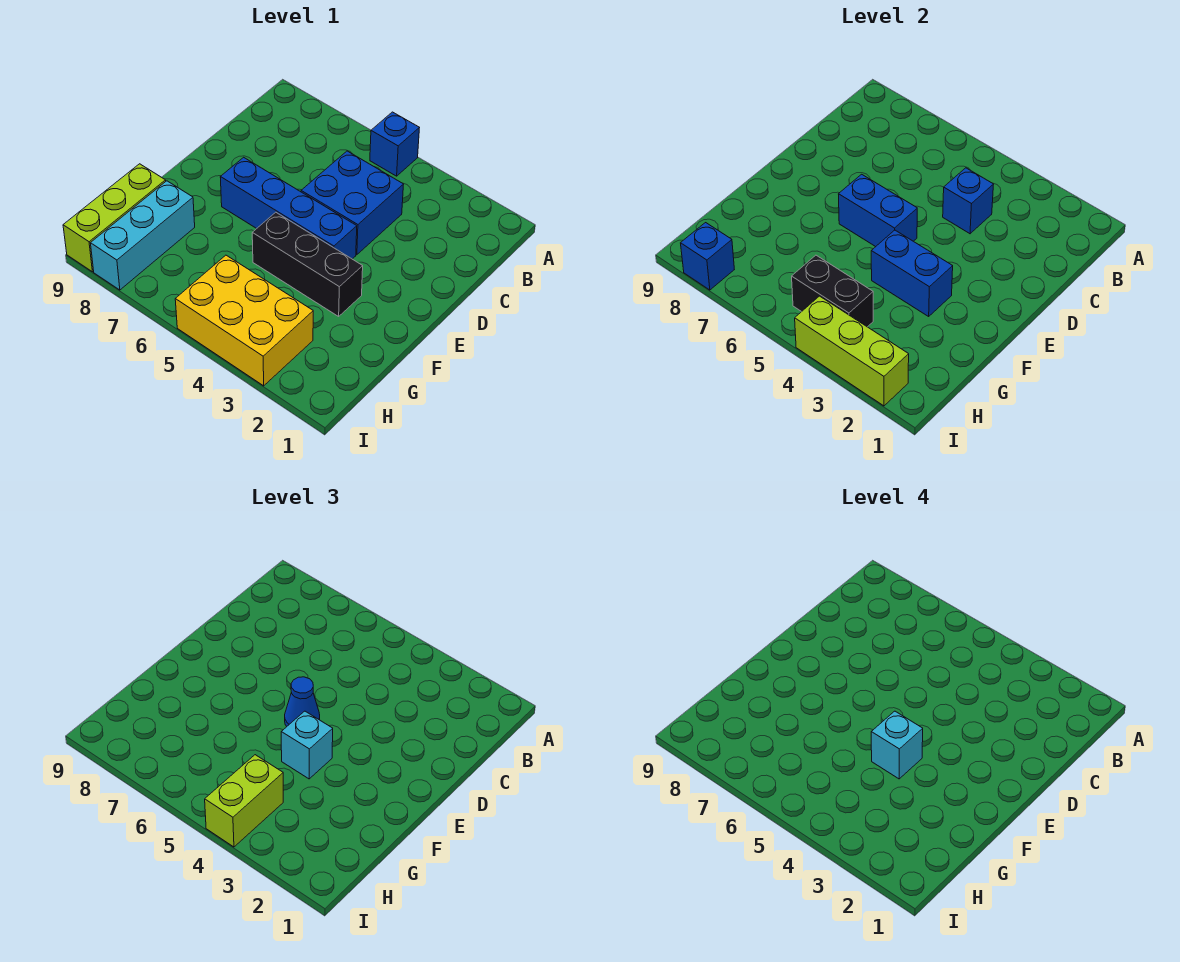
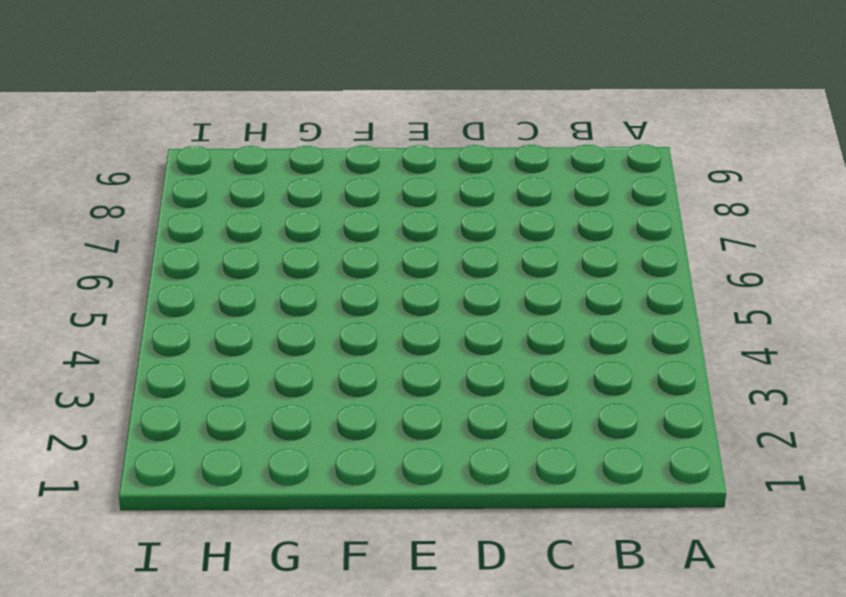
none -> blue 1x1 brick [370,112,419,176]
none -> blue 2x2 brick [301,151,404,255]
none -> blue 1x4 brick [220,157,357,259]

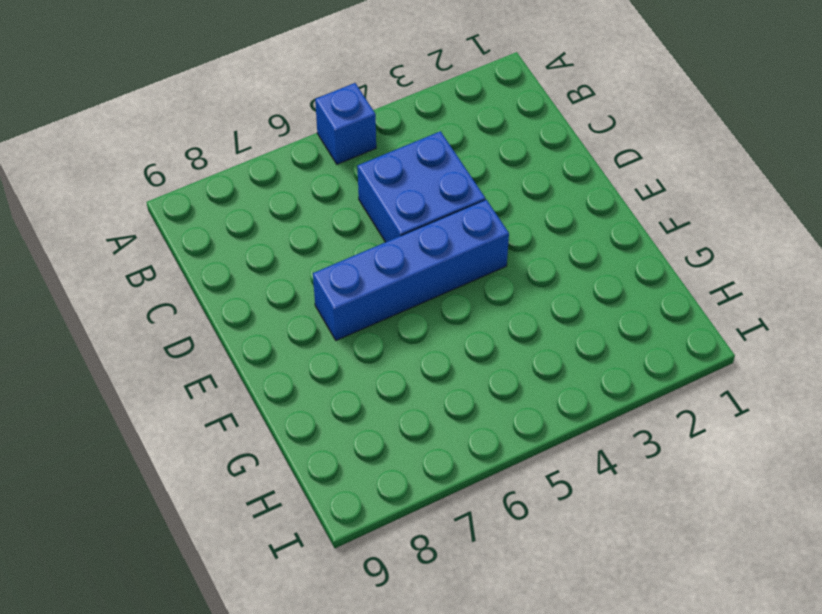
none -> black 1x3 brick [252,212,363,316]
none -> cyan 1x3 brick [91,181,195,290]
none -> lime 1x3 brick [63,164,166,272]

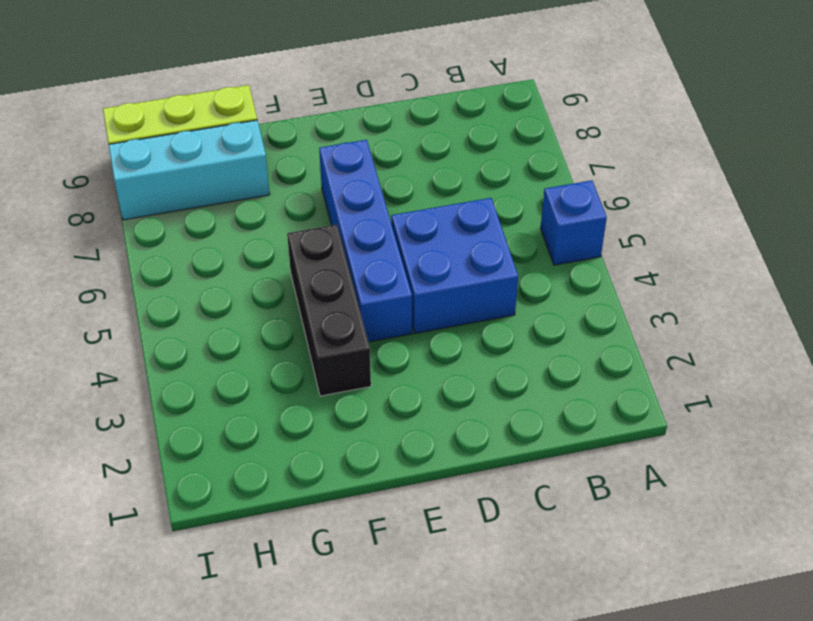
none -> yellow 2x3 brick [175,255,313,386]
none -> blue 1x1 brick [943,168,994,234]
none -> blue 1x2 brick [839,174,917,247]

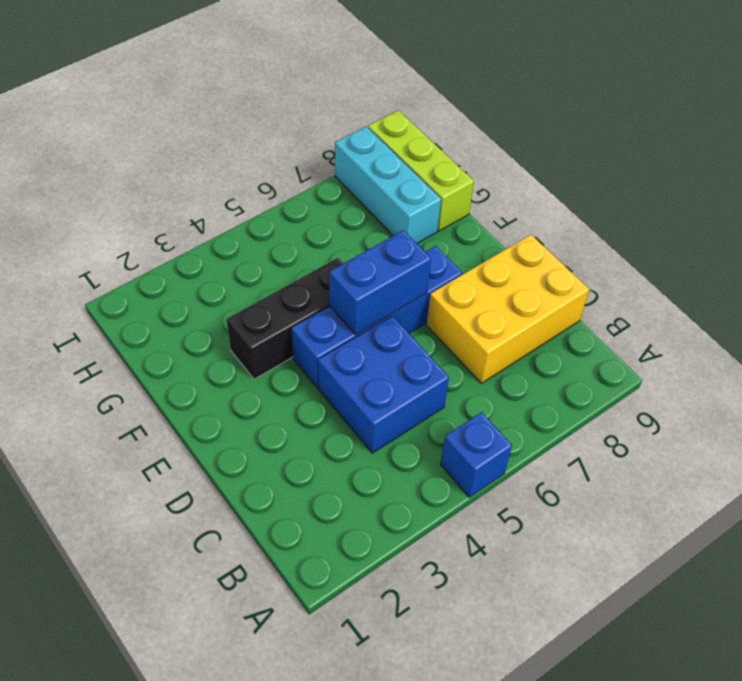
yellow 2x3 brick [427,235,589,383] -> yellow 2x3 brick moved to [175,255,313,386]
none -> blue 1x1 brick [943,168,994,234]
none -> blue 1x2 brick [871,230,953,316]
none -> black 1x2 brick [792,255,873,327]

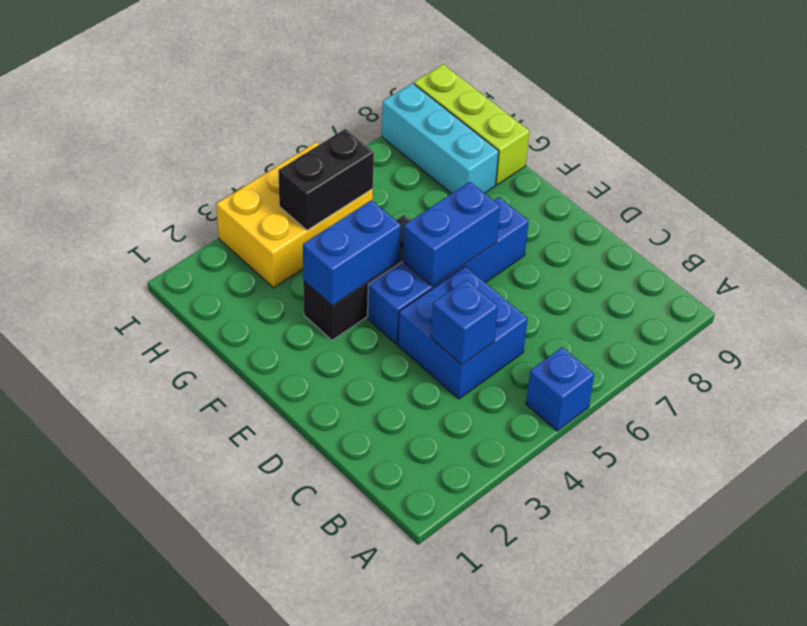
none -> lime 1x3 brick [795,296,909,406]
none -> blue 1x1 brick [681,223,734,290]
none -> blue 1x1 cone [285,677,320,727]

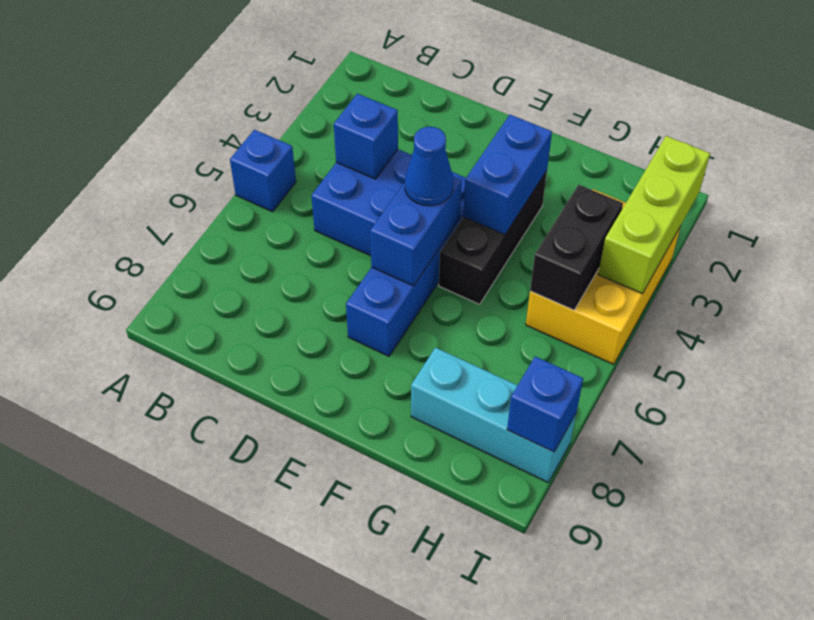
none -> lime 1x3 brick [63,164,166,272]
none -> cyan 1x1 brick [281,711,333,779]
none -> lime 1x2 brick [205,755,283,847]

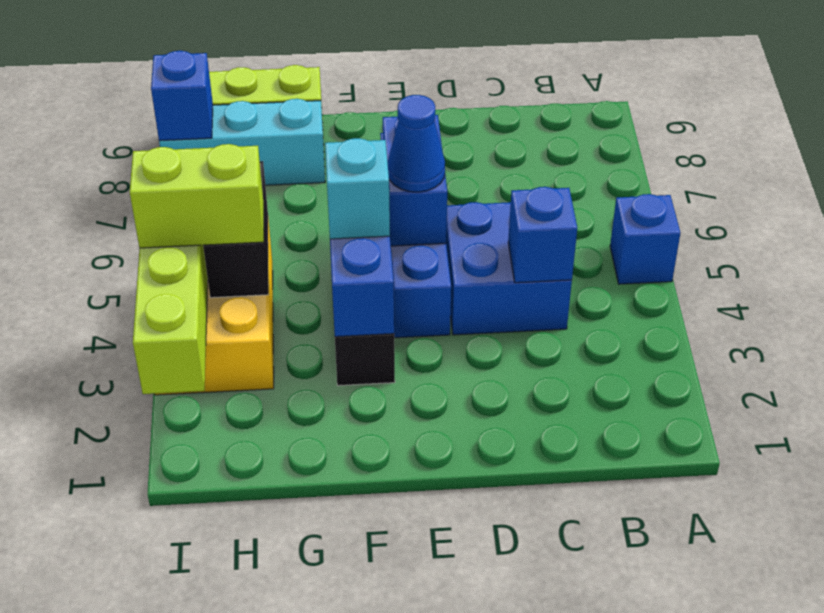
none -> cyan 1x1 brick [871,711,923,779]

